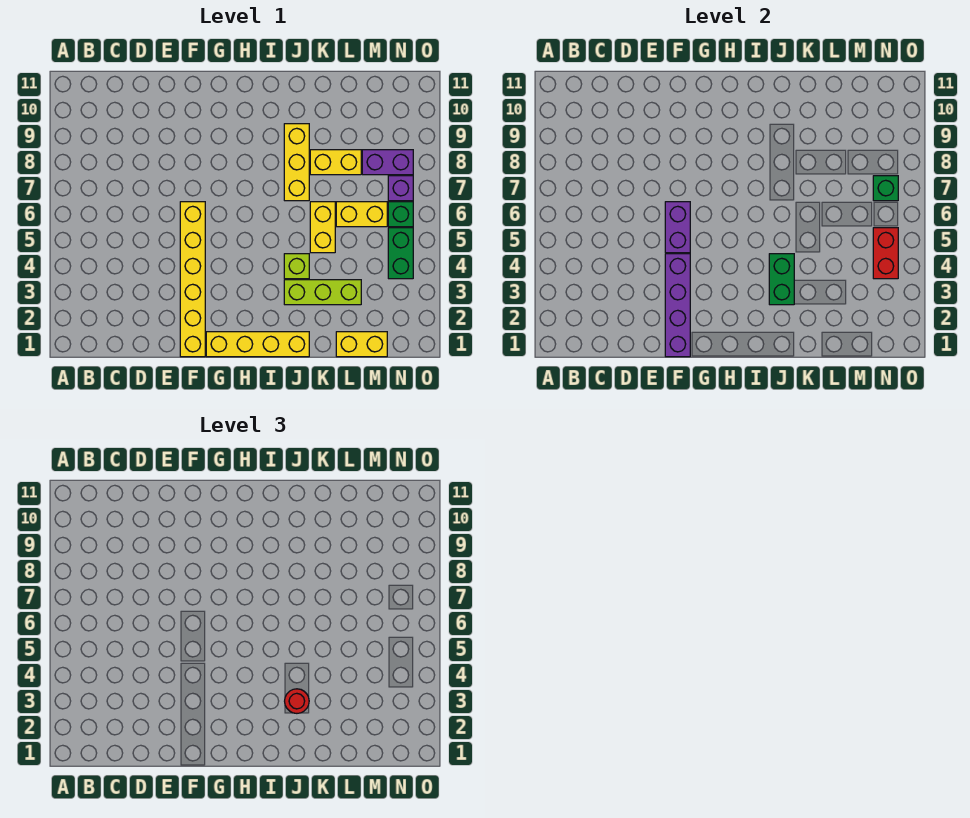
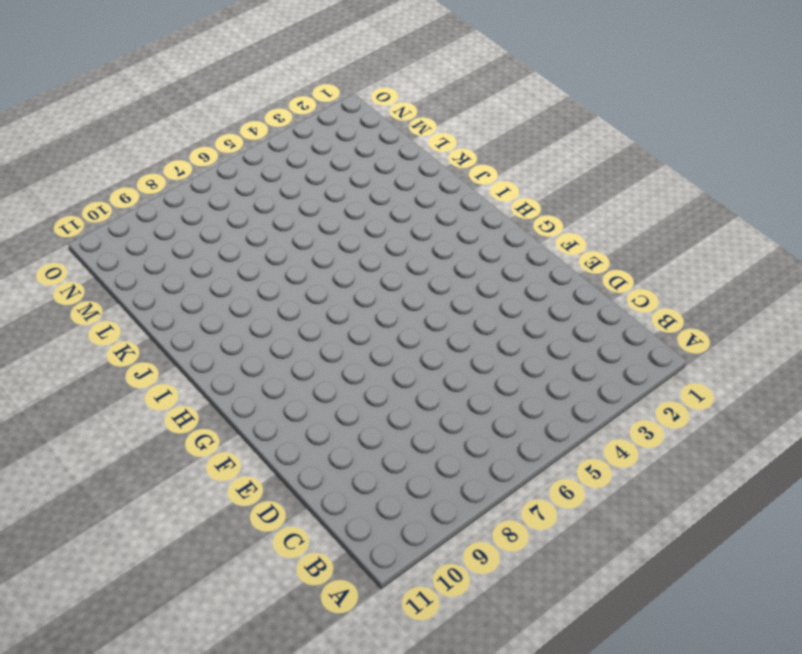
none -> yellow 1x6 brick [180,202,205,357]
none -> yellow 1x4 brick [206,332,309,357]
none -> lime 1x3 brick [284,280,361,305]

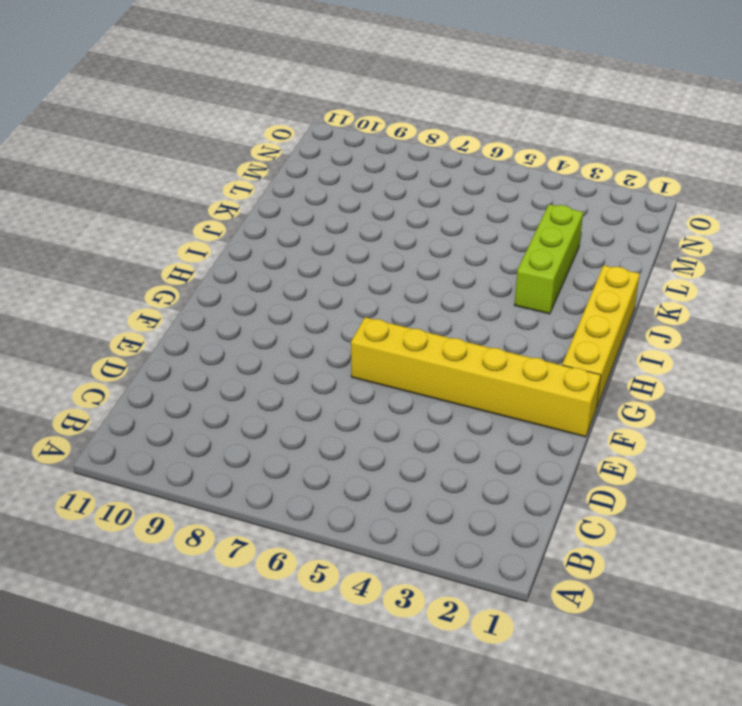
none -> lime 1x1 brick [284,254,309,279]
none -> yellow 1x3 brick [284,124,309,201]
none -> yellow 1x2 brick [310,202,335,253]

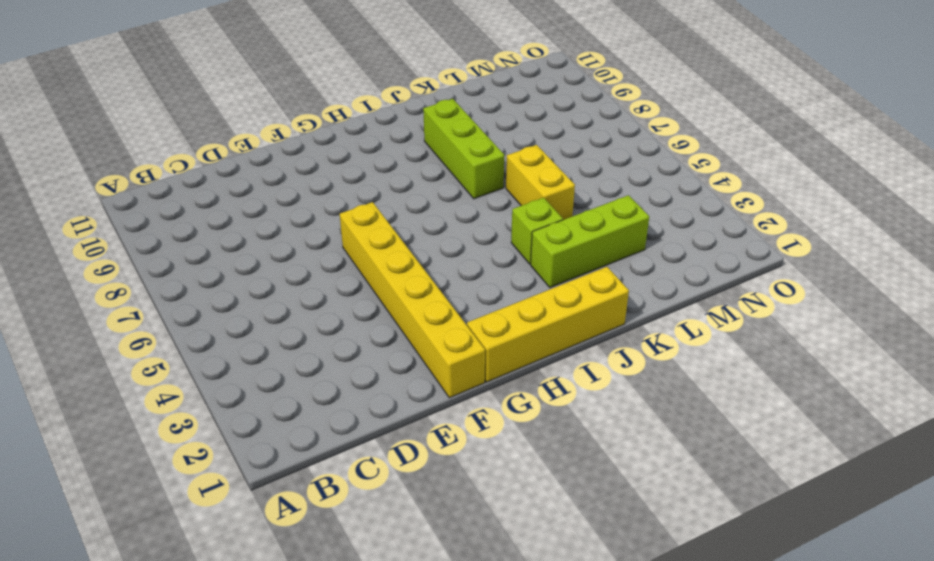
lime 1x3 brick [423,99,504,199] -> yellow 1x3 brick [284,124,309,201]
none -> yellow 1x2 brick [310,150,361,175]
none -> yellow 1x2 brick [336,332,387,357]
none -> yellow 1x2 brick [336,202,387,227]

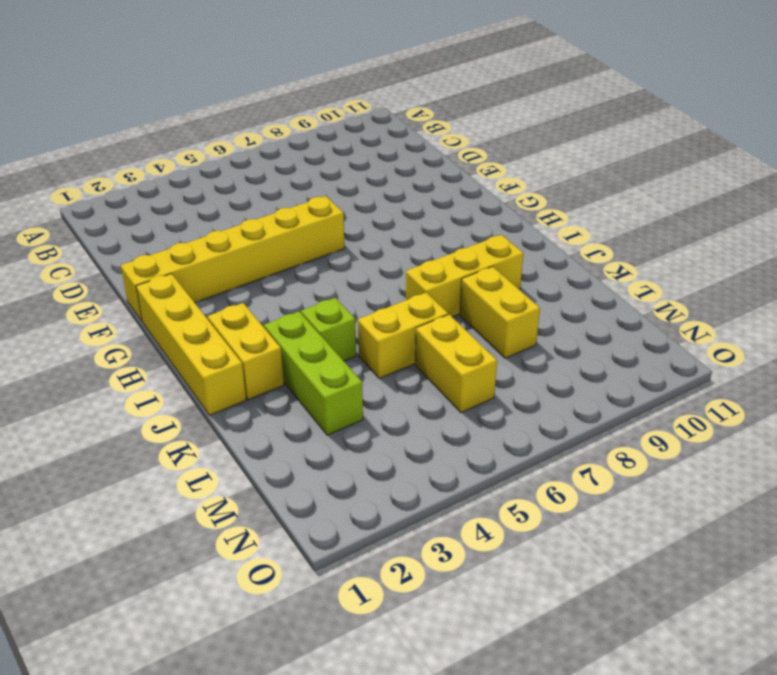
yellow 1x2 brick [208,303,284,400] -> yellow 1x2 brick moved to [336,332,387,357]
none -> purple 1x2 brick [362,150,413,175]
none -> green 1x2 brick [388,228,413,279]
none -> green 1x1 brick [388,202,413,227]

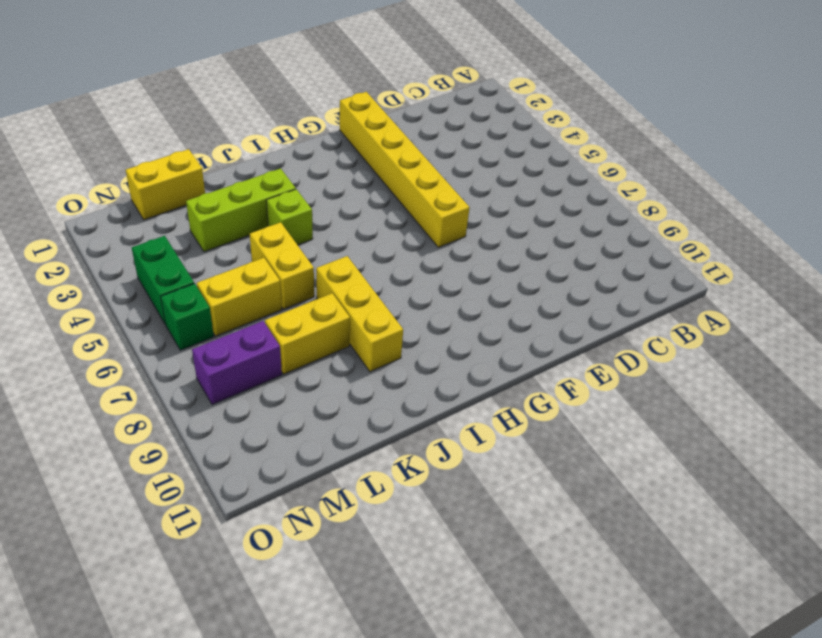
none -> yellow 1x4 brick [206,332,309,357]
none -> purple 1x1 brick [388,176,413,201]
none -> purple 1x4 brick [665,254,690,357]

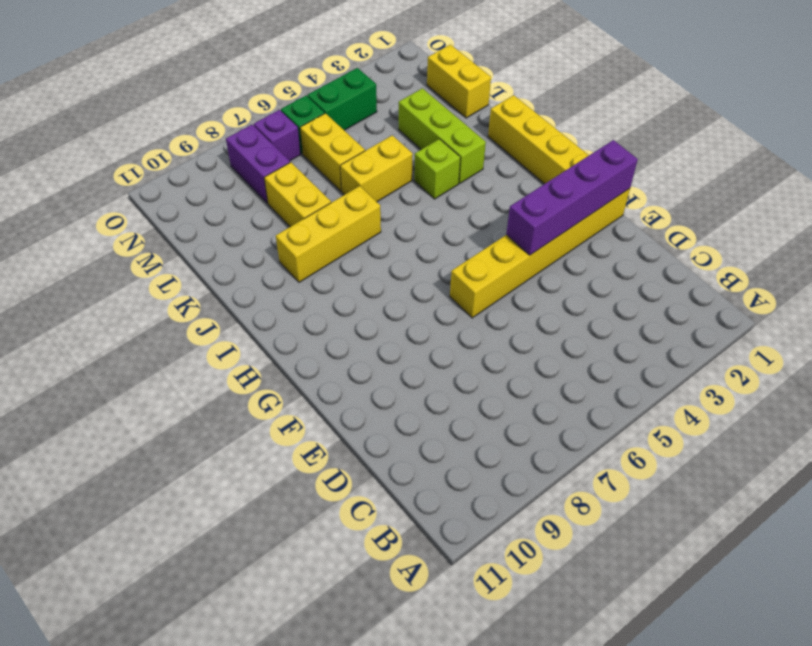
none -> purple 1x2 brick [665,202,690,253]
none -> green 1x2 brick [769,254,794,305]
none -> red 1x2 brick [873,228,898,279]

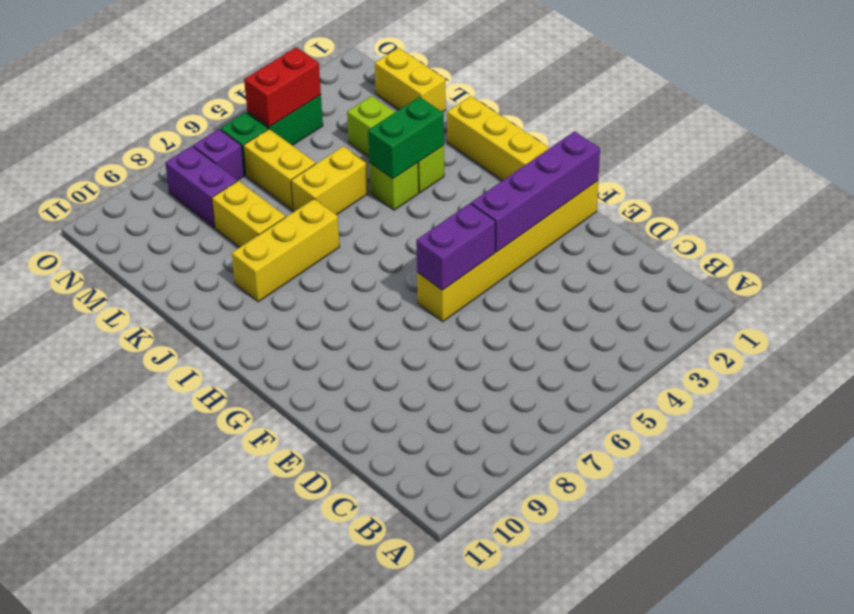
none -> green 1x1 brick [873,176,898,201]
none -> red 1x1 round brick [285,689,309,713]

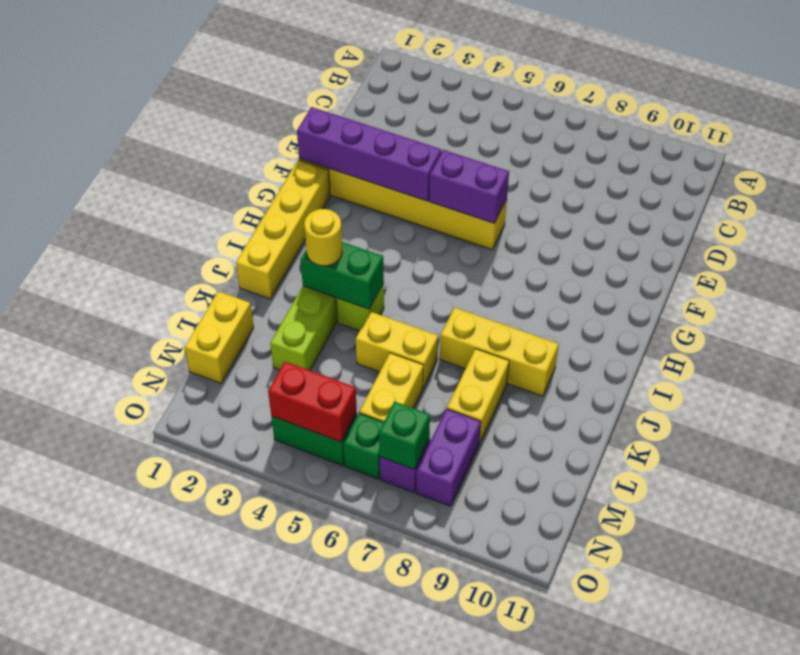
yellow 1x1 round brick [304,209,343,266] -> red 1x1 round brick [285,689,309,713]

